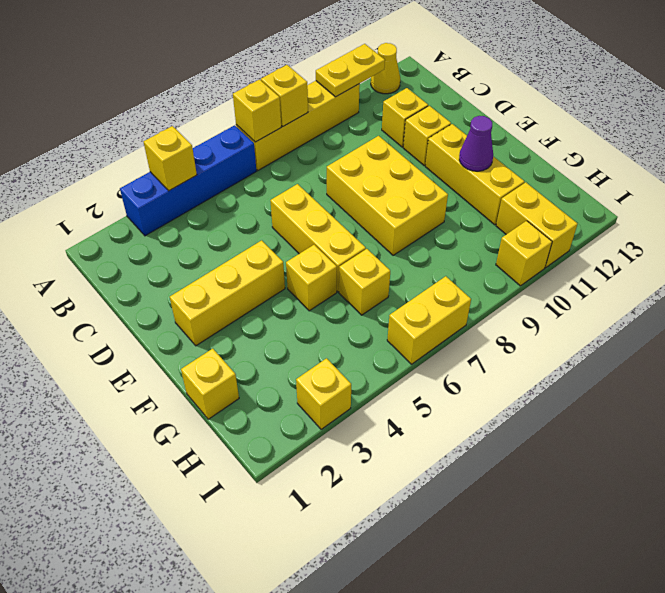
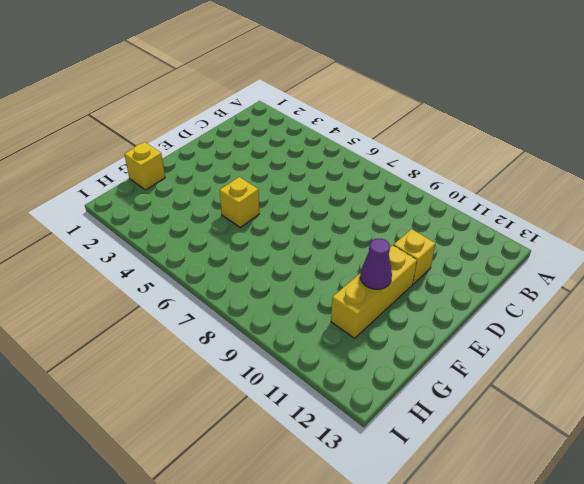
none -> blue 1x4 brick [120,125,256,236]
none -> yellow 1x4 brick [236,81,360,170]
none -> yellow 1x1 cone [371,43,400,94]

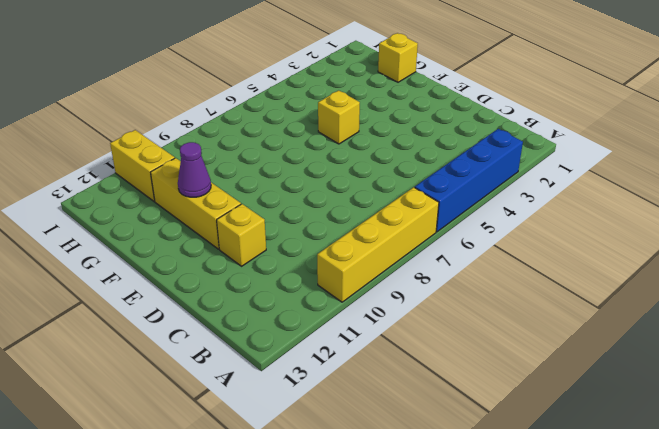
none -> yellow 1x1 cone [371,43,400,94]
none -> yellow 1x1 brick [382,88,428,147]
none -> yellow 1x3 brick [270,184,366,292]

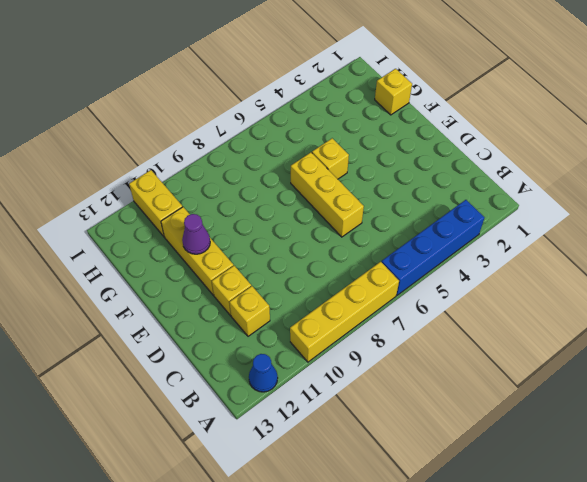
blue 1x1 cone [249,354,278,392] -> yellow 1x1 cone [371,43,400,94]
none -> yellow 2x3 brick [327,136,448,255]
none -> yellow 1x3 brick [170,240,285,346]
none -> yellow 1x1 brick [339,249,390,315]

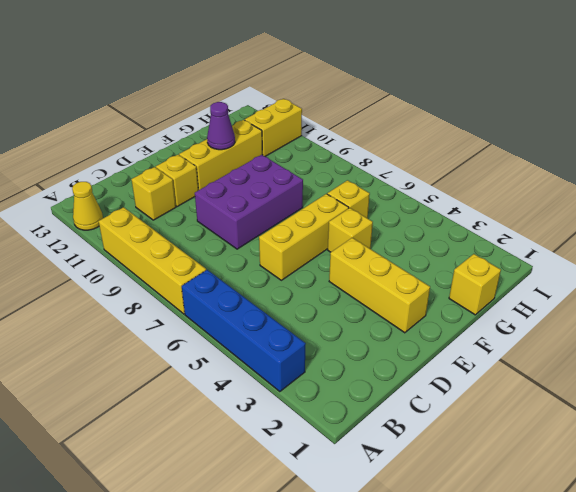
purple 2x3 brick [195,155,303,249] -> yellow 2x3 brick [327,136,448,255]
none -> yellow 1x1 brick [296,358,351,429]
none -> yellow 1x2 brick [387,276,471,364]
none -> yellow 1x1 brick [496,221,552,286]

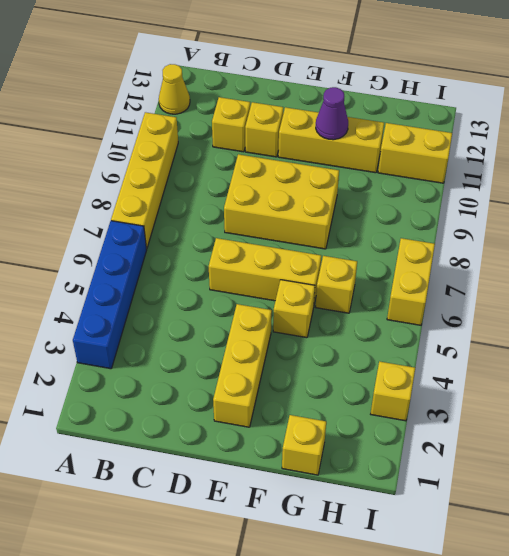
none -> yellow 1x1 brick [496,221,552,286]
none -> yellow 1x1 brick [144,126,197,191]
none -> yellow 1x1 brick [233,80,281,142]

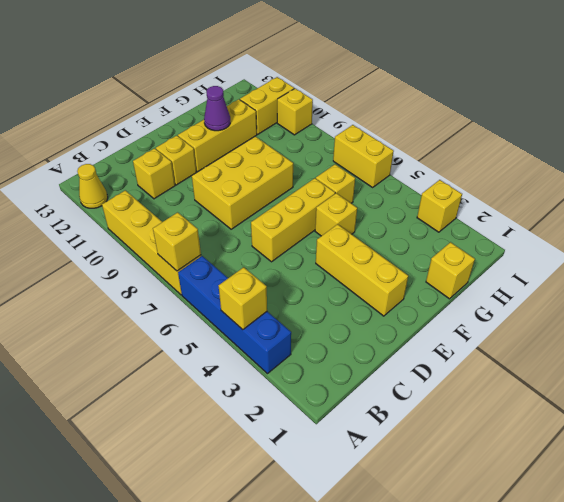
none -> yellow 1x1 brick [261,65,308,126]
none -> yellow 1x2 plate [316,44,385,97]

